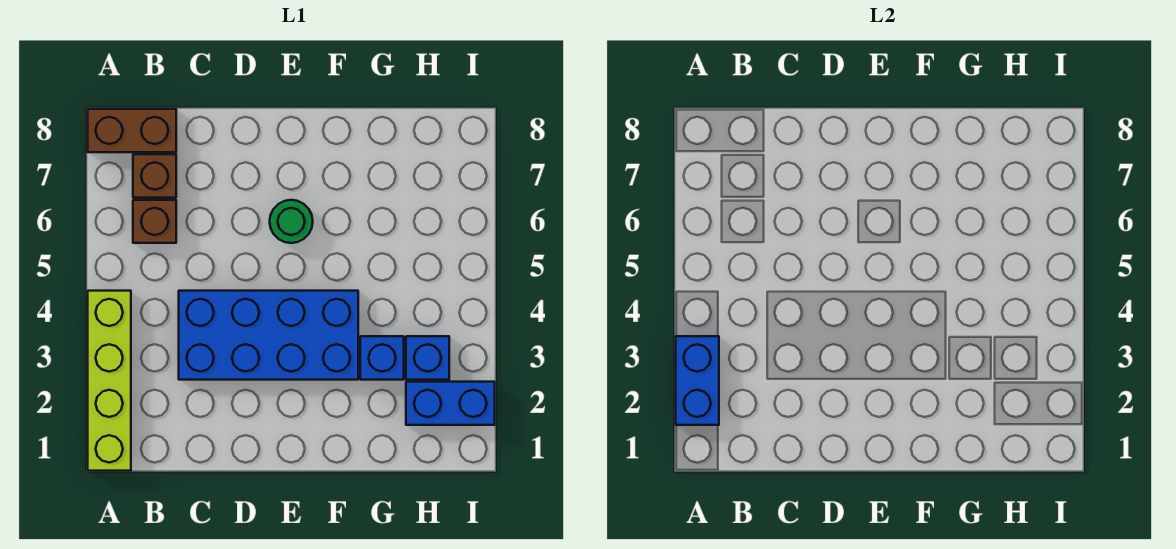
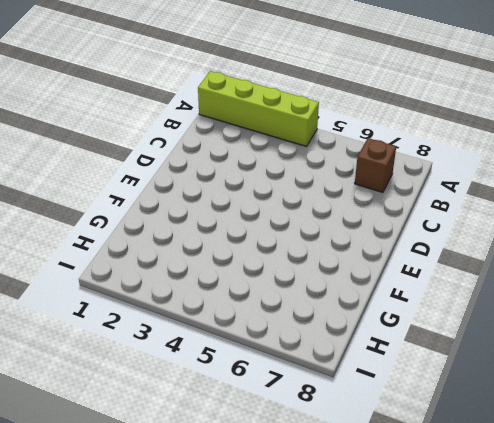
none -> brown 1x2 brick [88,109,176,152]
none -> brown 1x1 brick [133,200,176,243]

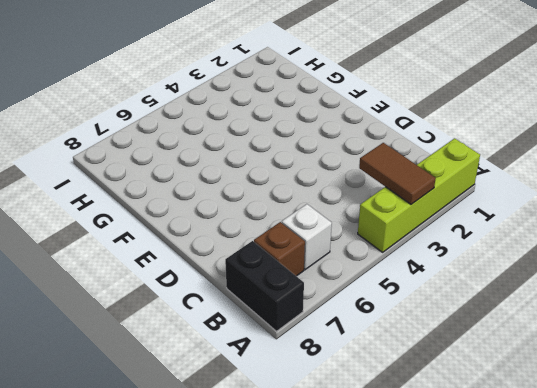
brown 1x2 tile [359,143,436,204] -> blue 1x2 brick [676,336,719,425]
black 1x2 brick [225,241,304,331] -> brown 1x2 brick [88,109,176,152]
white 1x1 brick [282,204,332,270] -> brown 1x1 brick [133,200,176,243]
none -> blue 2x4 brick [179,291,358,380]
none -> green 1x1 round brick [270,200,313,243]

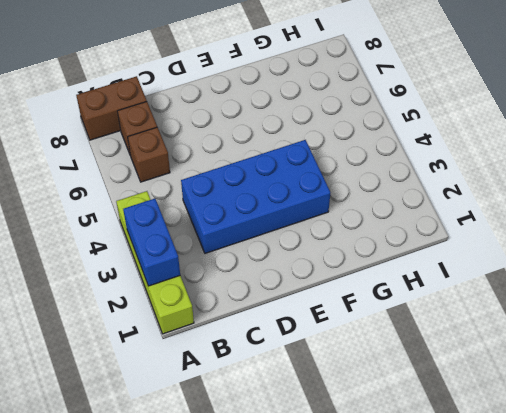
none -> green 1x1 round brick [270,200,313,243]
none -> blue 1x1 brick [360,336,404,380]

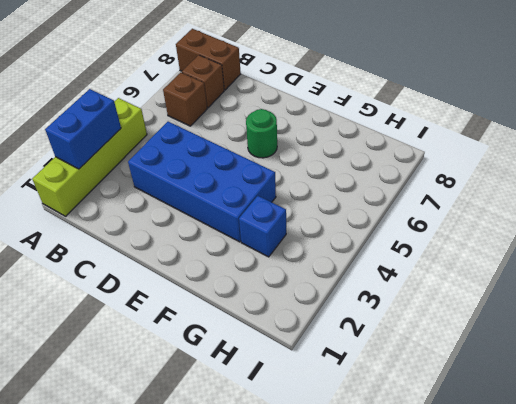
none -> blue 1x2 brick [406,382,495,425]
none -> blue 1x1 brick [406,336,449,380]

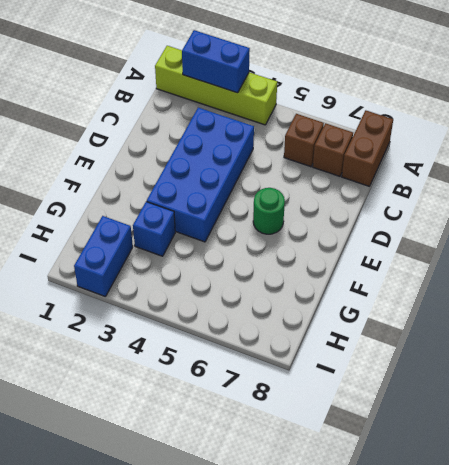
none -> blue 1x1 brick [406,336,449,380]

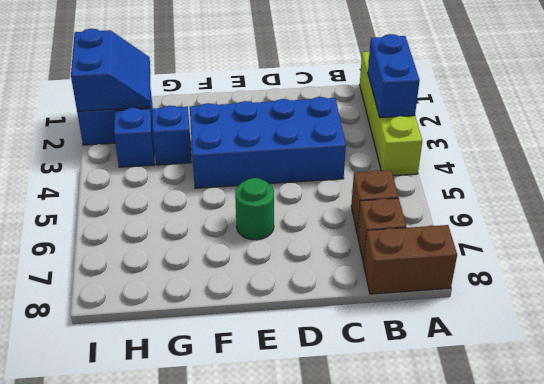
blue 2x2 slope [71,29,150,111] -> none

